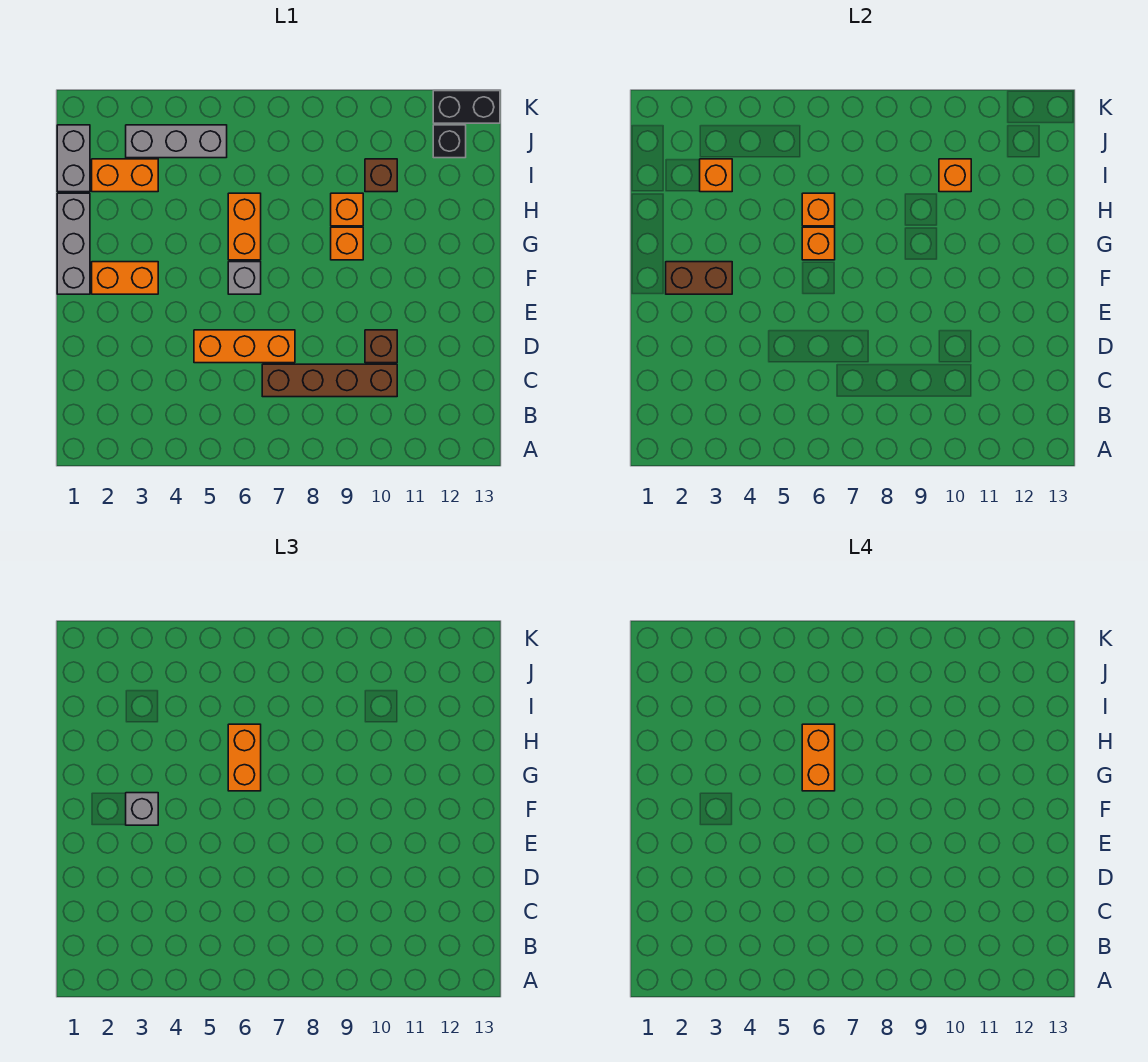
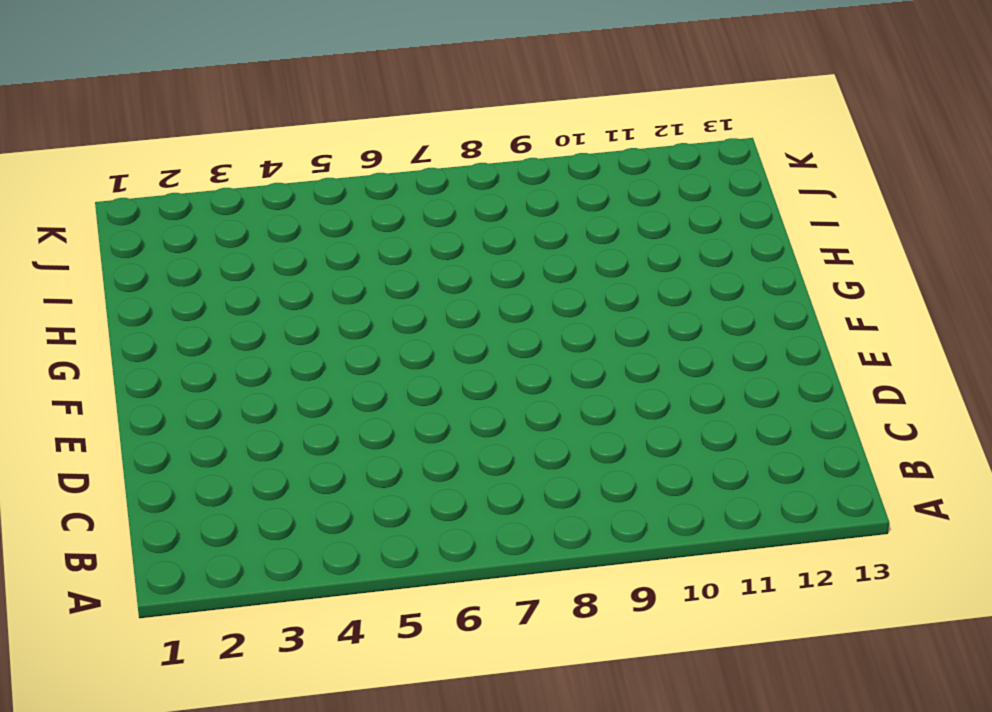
none -> brown 1x4 brick [262,364,397,397]
none -> orange 1x3 brick [194,330,295,363]
none -> brown 1x1 brick [365,330,397,363]

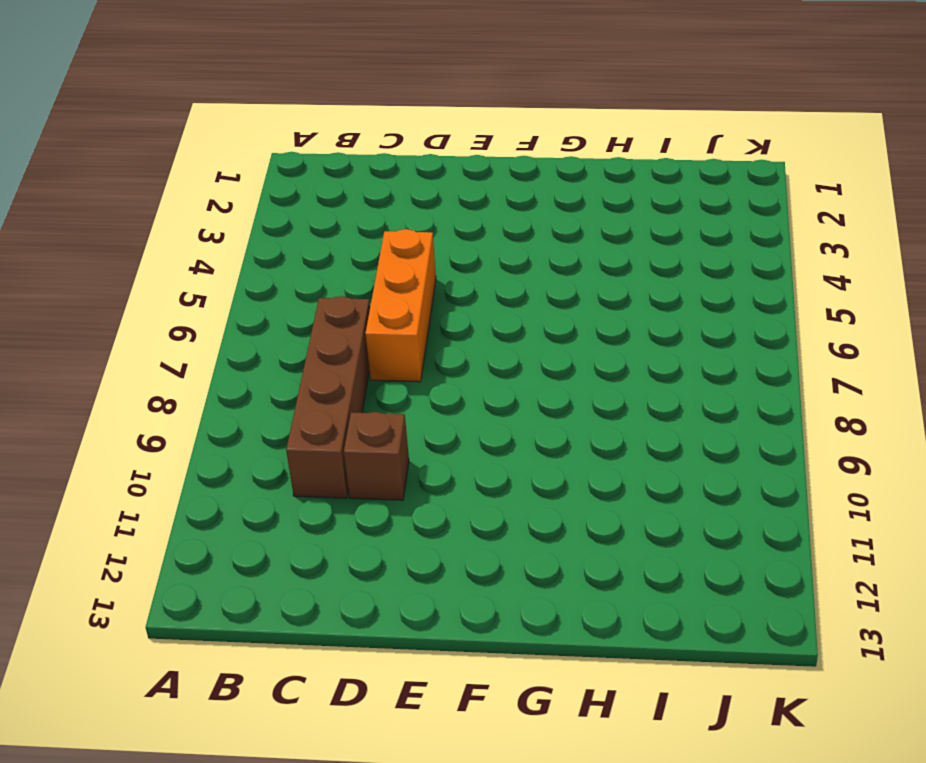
none -> grey 1x3 brick [57,193,90,294]
none -> orange 1x2 brick [92,262,158,294]
none -> grey 1x1 brick [228,262,261,294]

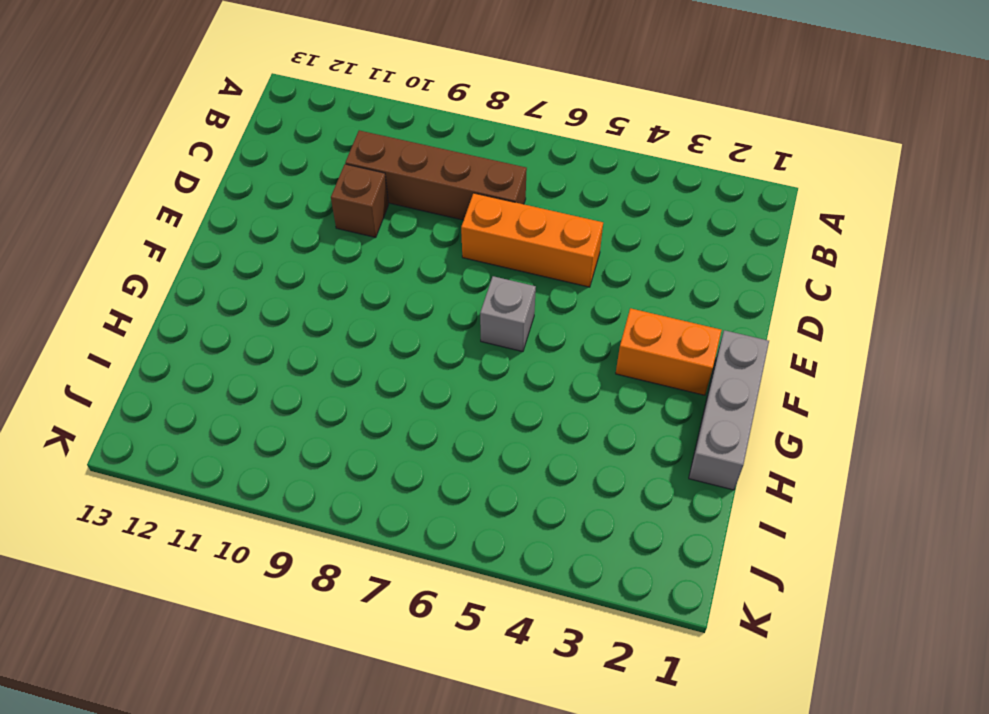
none -> orange 1x2 brick [228,193,261,260]
none -> orange 1x1 brick [331,227,363,260]
none -> orange 1x1 brick [331,193,363,226]

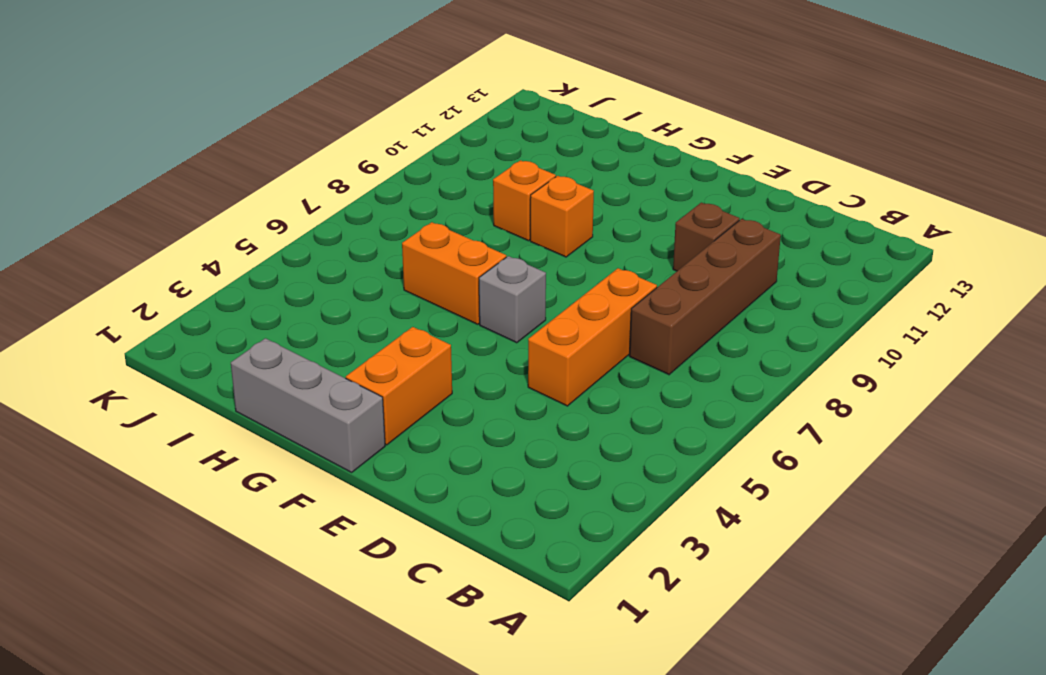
none -> grey 1x2 brick [57,125,90,192]
none -> orange 1x2 brick [92,159,158,192]
none -> brown 1x1 brick [365,159,397,192]

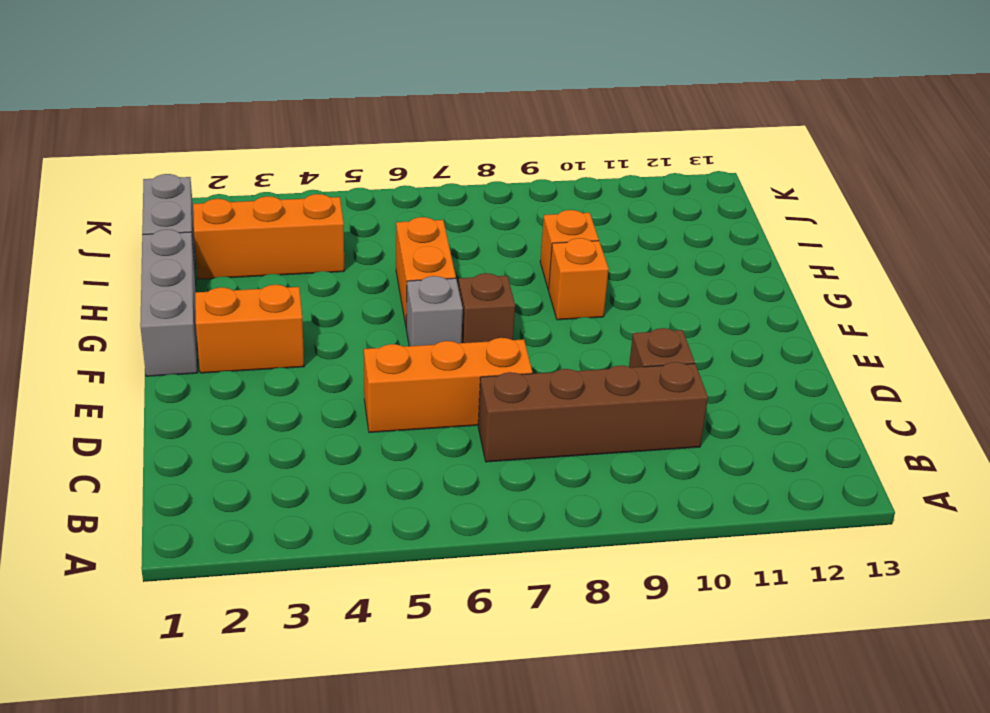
brown 1x1 brick [458,273,515,343] -> brown 1x1 brick moved to [365,159,397,192]
orange 1x3 brick [193,194,344,279] -> orange 1x2 brick [92,159,158,192]
none -> grey 1x3 brick [126,125,227,158]
none -> black 1x1 brick [433,125,466,158]
none -> black 1x2 brick [433,91,500,123]

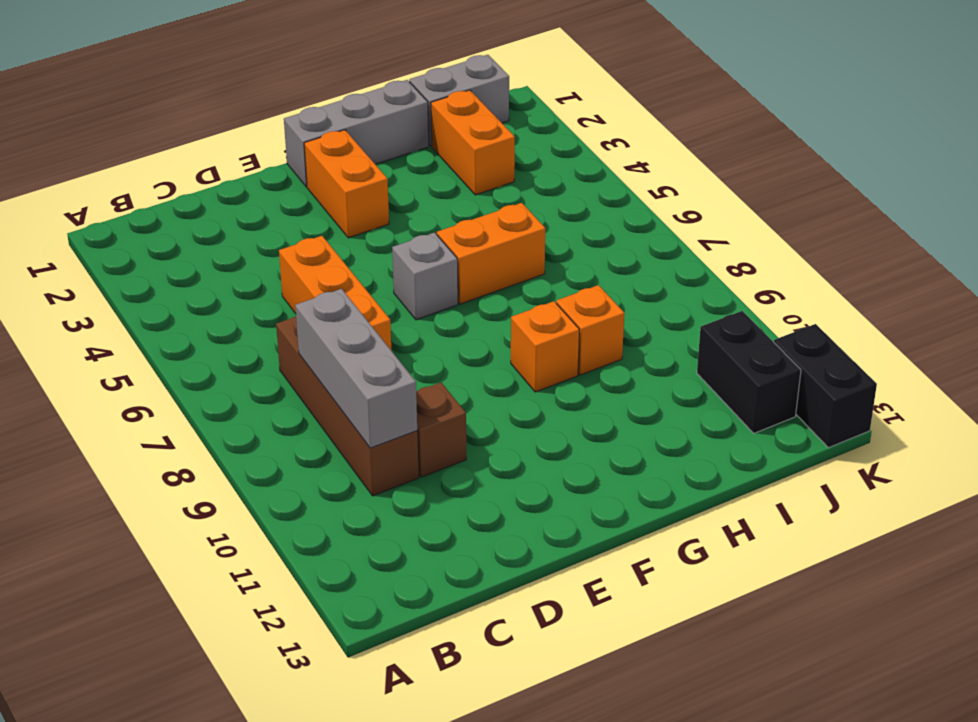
grey 1x3 brick [295,289,417,448] -> grey 1x3 brick moved to [126,125,227,158]
black 1x2 brick [697,311,801,433] -> black 1x1 brick [433,125,466,158]
none -> brown 1x1 brick [365,159,397,192]
none -> brown 1x2 brick [666,262,732,294]
none -> orange 1x1 brick [802,227,835,260]

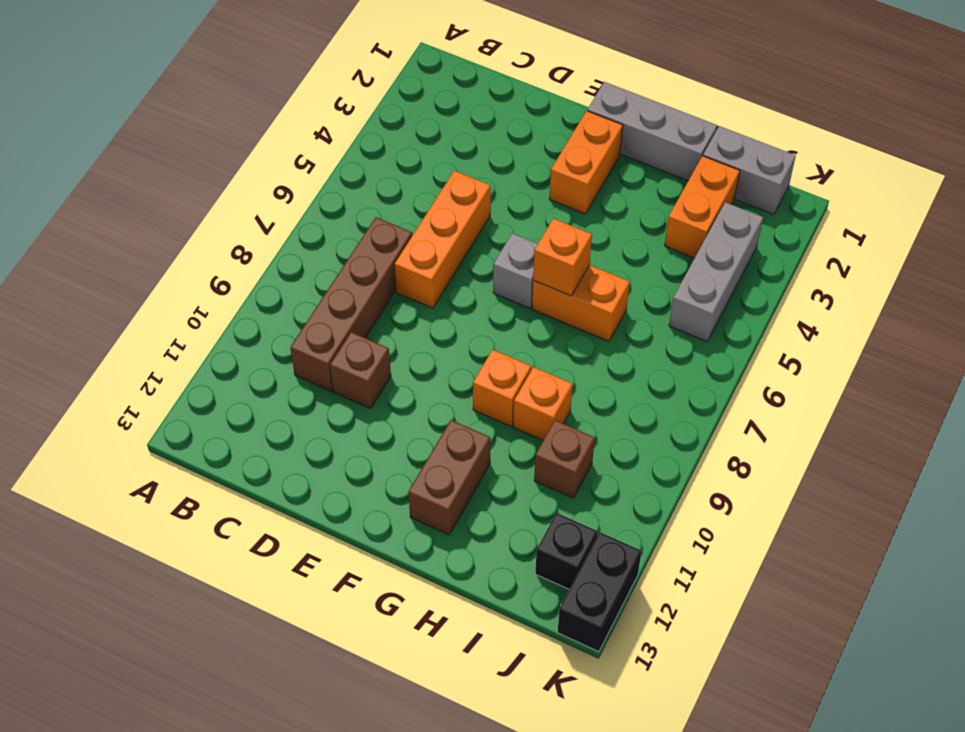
brown 1x2 brick [408,420,490,535] -> brown 1x2 brick moved to [666,262,732,294]
none -> orange 1x1 brick [802,193,835,226]
none -> orange 1x1 brick [700,159,732,192]
none -> orange 1x1 brick [939,159,971,192]

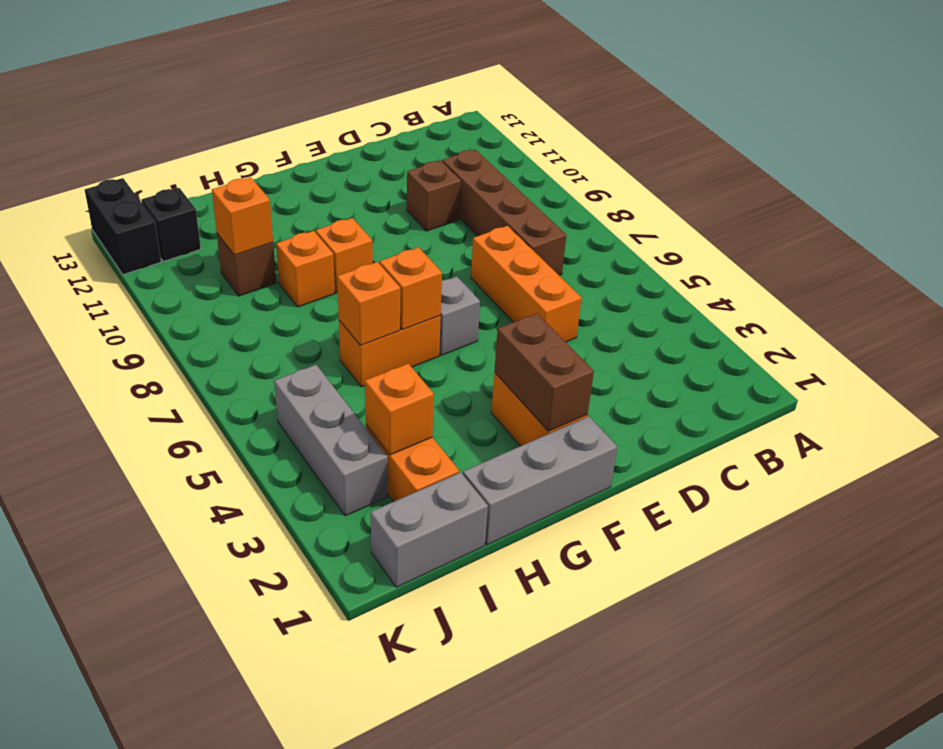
none -> grey 1x1 brick [126,793,158,825]
none -> orange 1x2 brick [228,724,261,791]
none -> orange 1x2 brick [802,724,835,791]

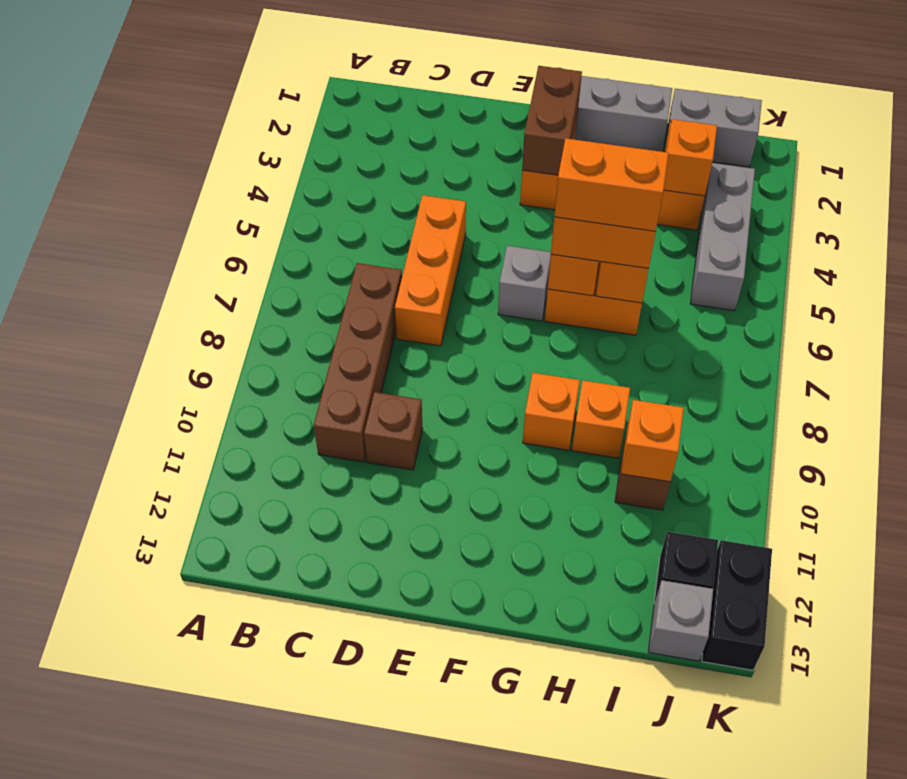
grey 1x1 brick [648,580,713,661] -> grey 1x1 brick moved to [126,793,158,825]

